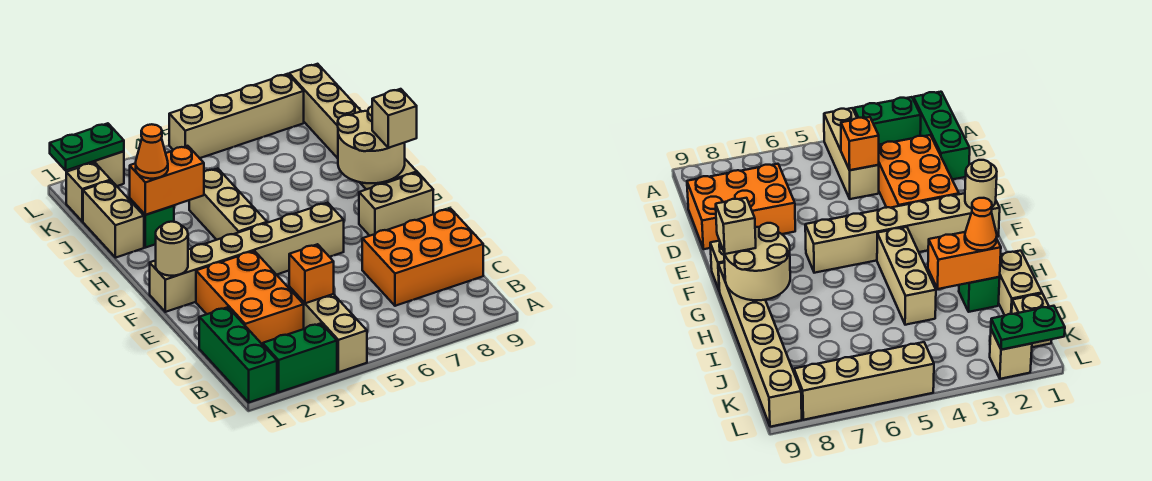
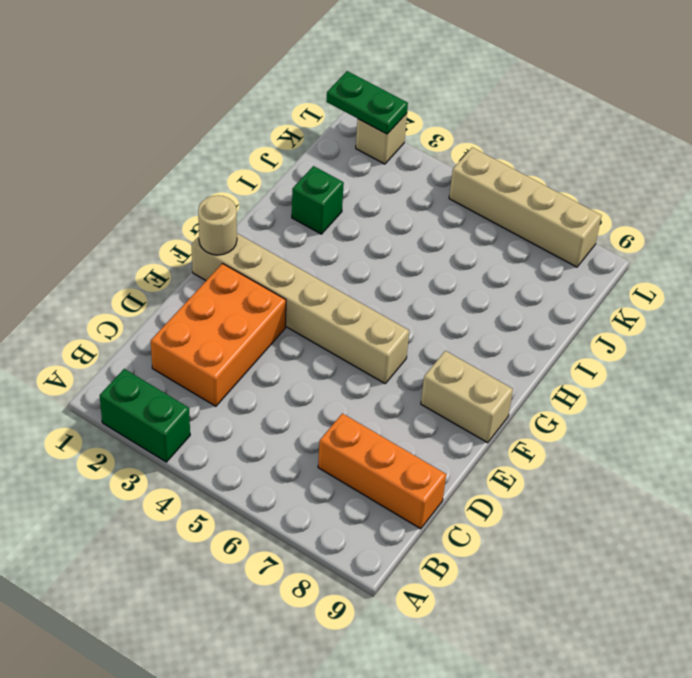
orange 1x3 brick [318,413,446,529] -> orange 2x3 brick [362,209,483,306]
none -> green 1x3 brick [199,307,277,402]
none -> tan 1x3 brick [289,287,367,372]
none -> tan 1x3 brick [189,168,267,240]

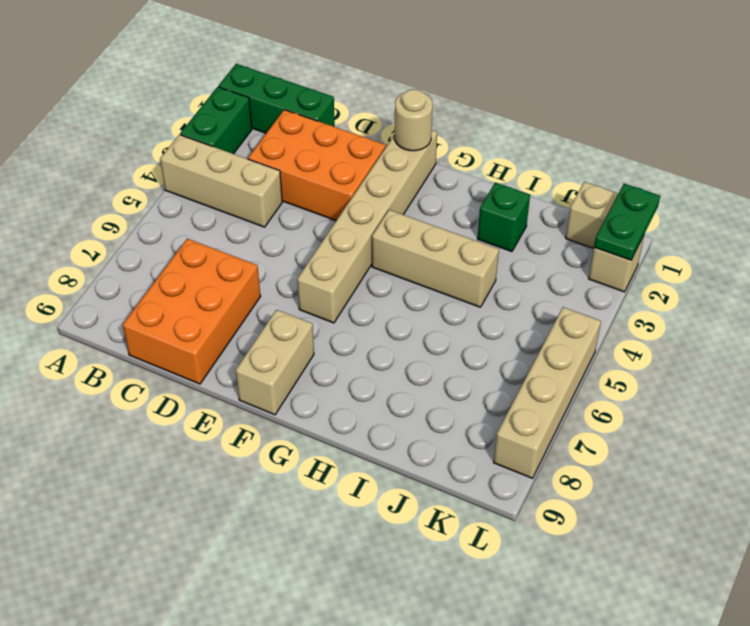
none -> tan 1x6 brick [289,64,417,189]
none -> tan 1x2 brick [83,181,144,258]
none -> orange 1x1 brick [289,244,334,303]

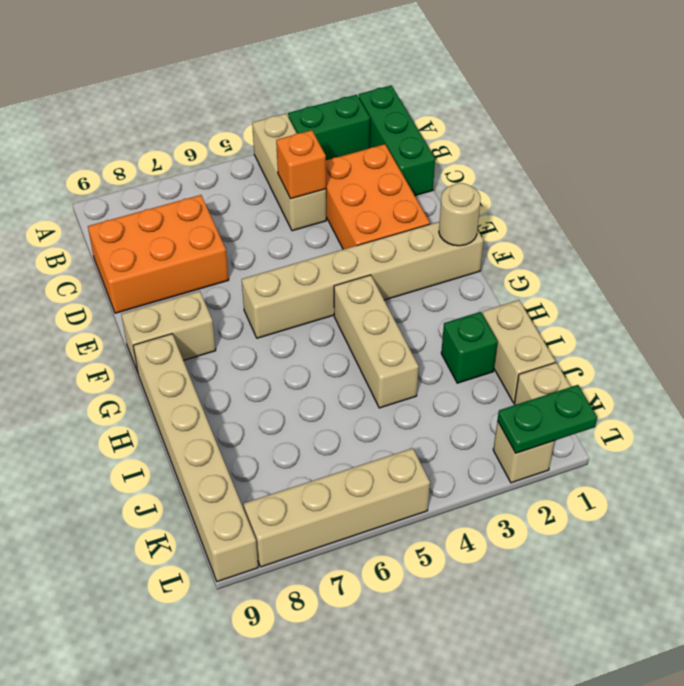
none -> tan 2x2 round brick [338,106,405,183]
none -> orange 1x2 brick [130,146,204,215]
none -> tan 1x1 brick [372,89,417,148]

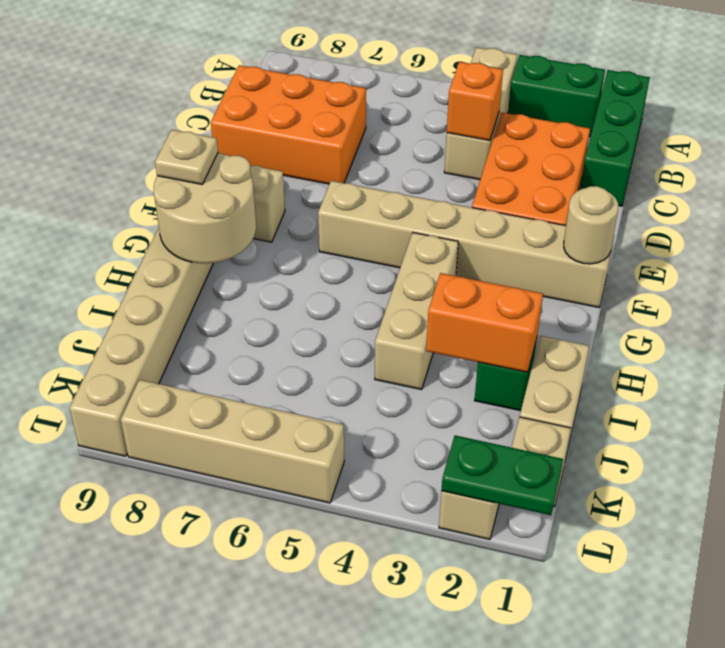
tan 1x1 plate [155,130,218,184] -> tan 1x1 brick [372,89,417,148]
none -> orange 1x1 cone [136,124,168,179]

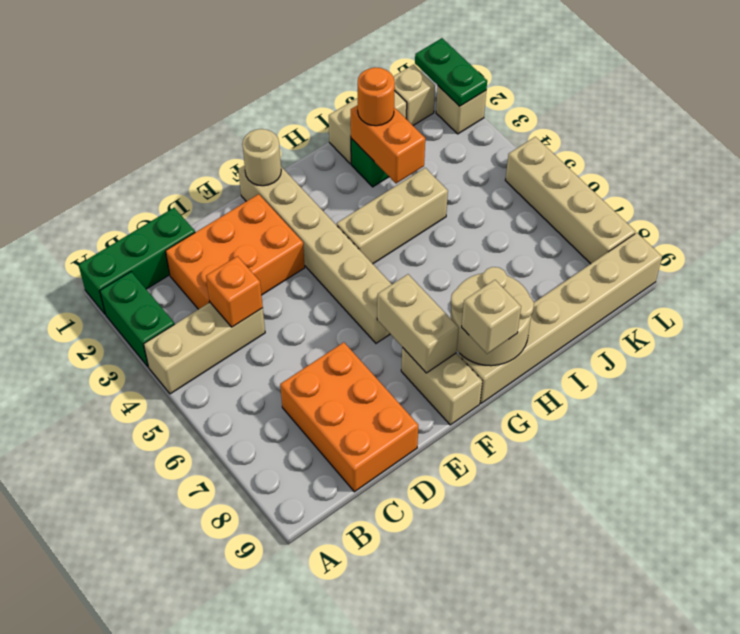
tan 1x2 brick [377,274,459,373] -> none
orange 1x1 round brick [358,67,395,126] -> orange 1x1 cone [136,124,168,179]

